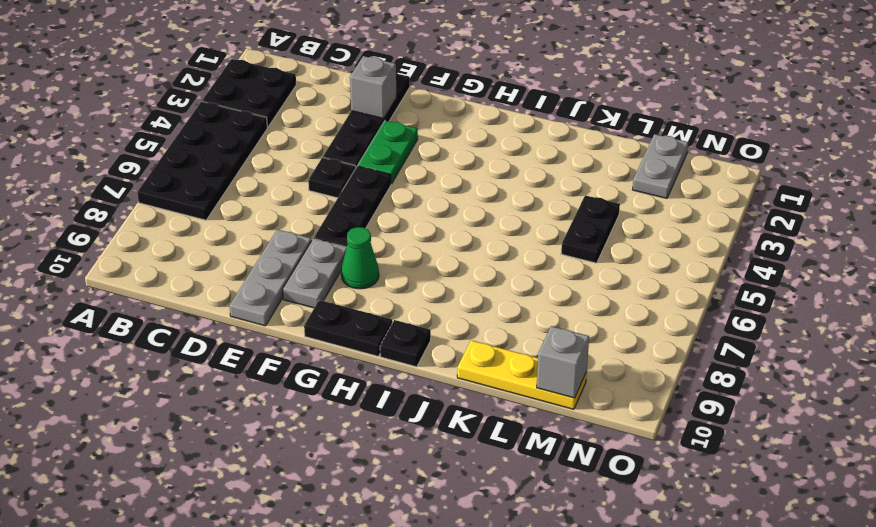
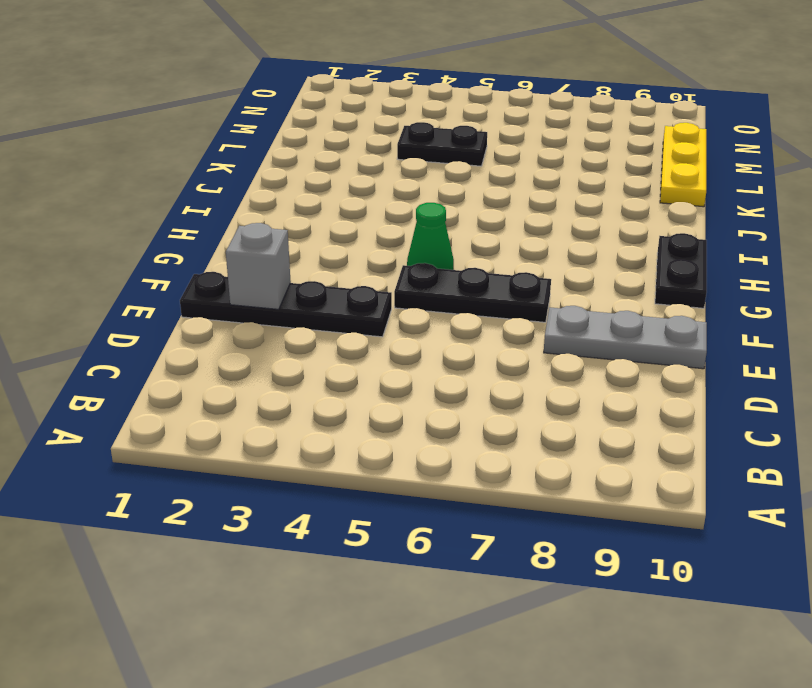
green 1x1 cone [407,203,454,270] -> green 1x1 cone moved to [341,227,379,289]
none -> black 2x2 plate [202,59,296,127]
none -> black 2x4 plate [137,102,267,220]
none -> black 1x1 plate [308,157,356,198]

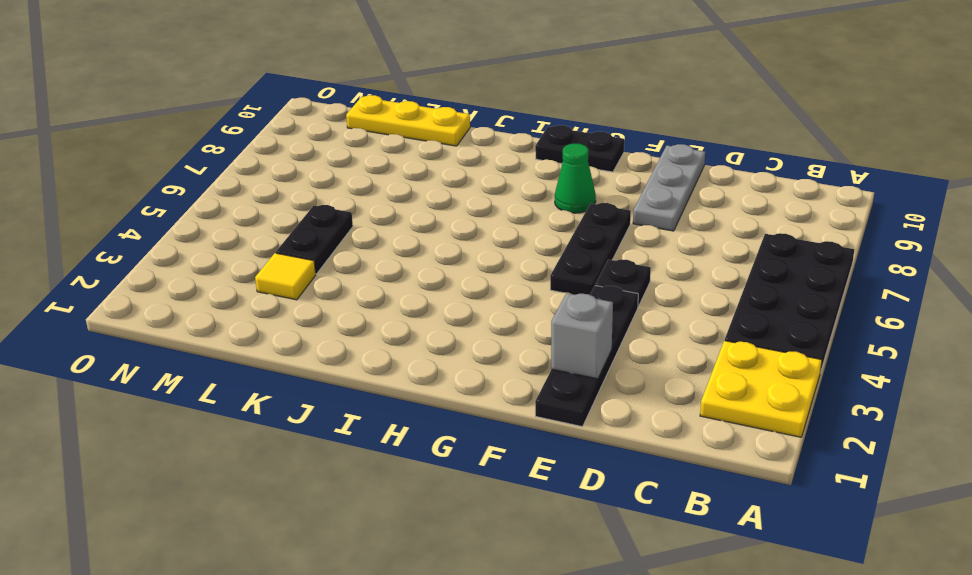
yellow 2x2 plate [700,341,822,437] -> black 2x2 plate [202,59,296,127]
yellow 1x1 tile [255,253,316,300] -> none
none -> green 1x2 plate [358,121,418,184]
none -> grey 1x2 plate [283,239,347,308]
none -> black 1x1 plate [380,320,431,367]

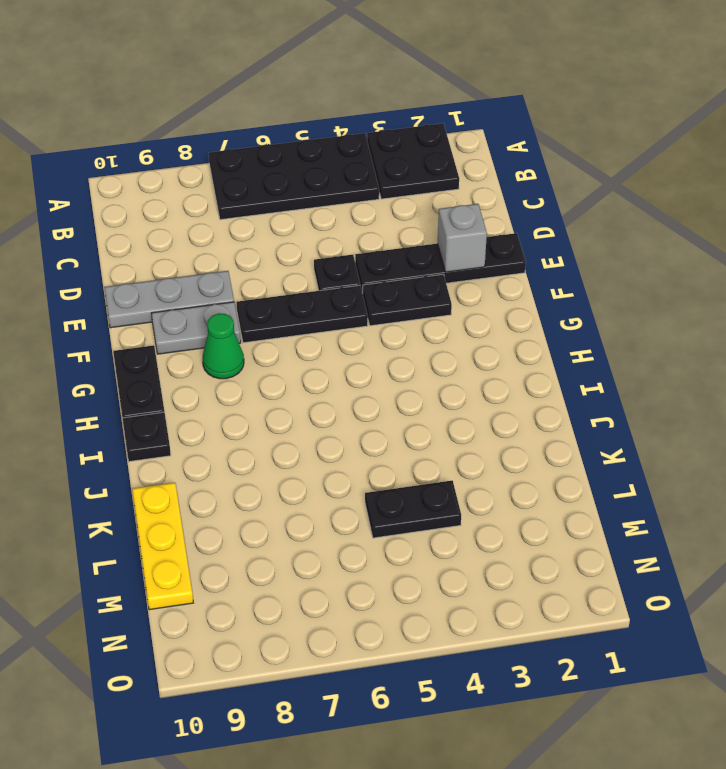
black 1x2 plate [363,274,452,326] -> green 1x2 plate [358,121,418,184]
none -> grey 1x2 plate [633,134,688,198]
none -> grey 1x1 brick [537,326,589,398]

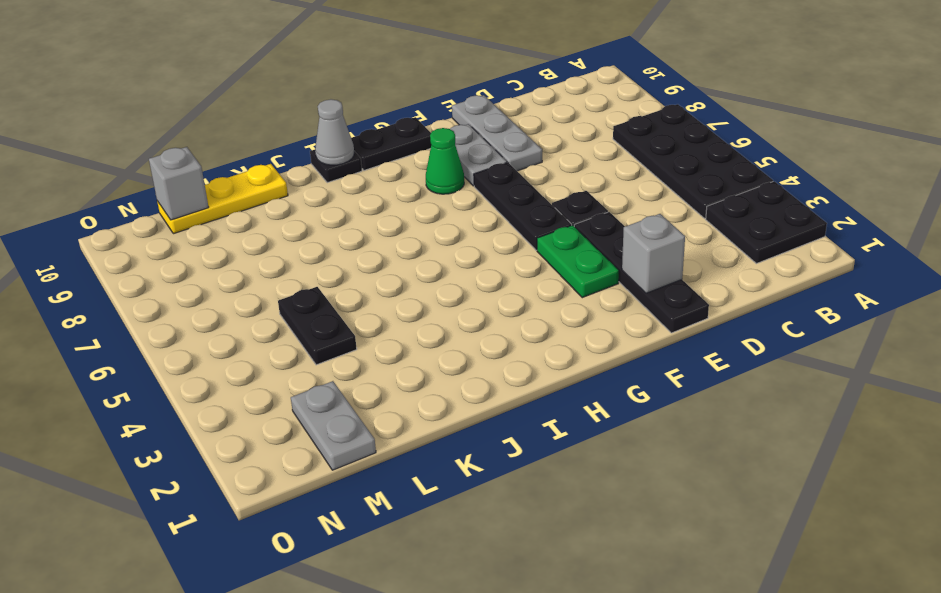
grey 1x1 cone [315,99,354,165] -> none

